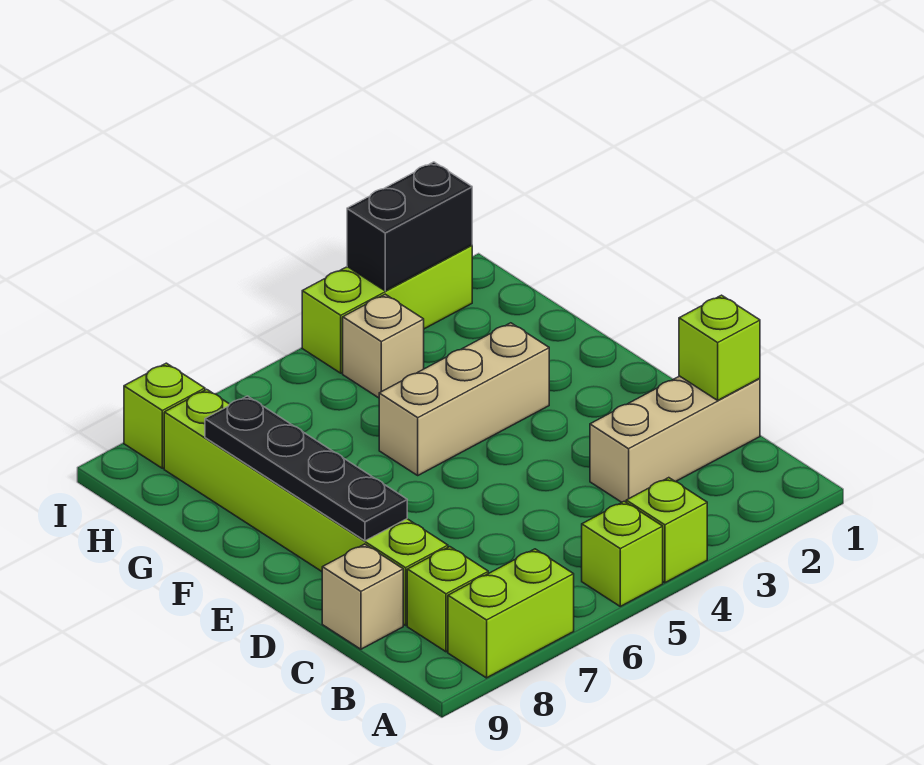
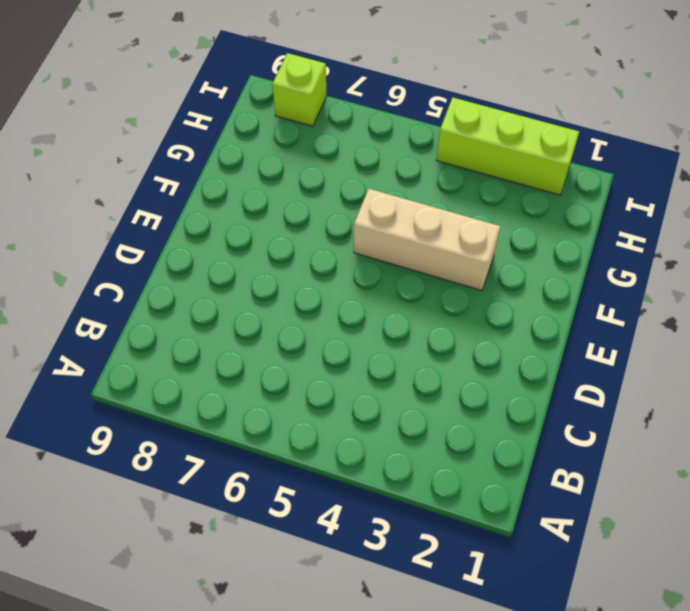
none -> lime 1x1 brick [626,478,707,583]
none -> lime 1x1 brick [582,501,663,606]
none -> lime 1x2 brick [448,549,574,678]

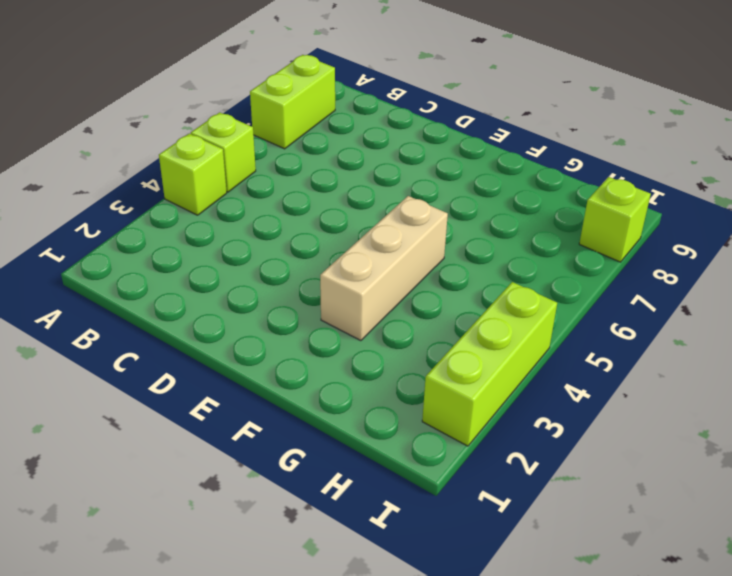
none -> lime 1x1 brick [407,547,488,652]
none -> tan 1x3 brick [590,376,760,502]
none -> lime 1x6 brick [164,389,448,625]

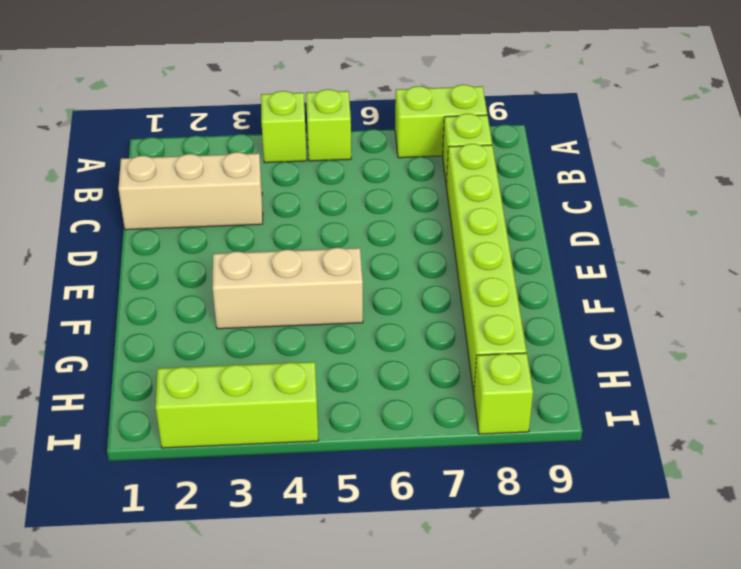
none -> tan 1x1 brick [322,544,403,649]
none -> tan 1x1 brick [343,294,424,398]
none -> lime 1x1 brick [679,295,760,400]

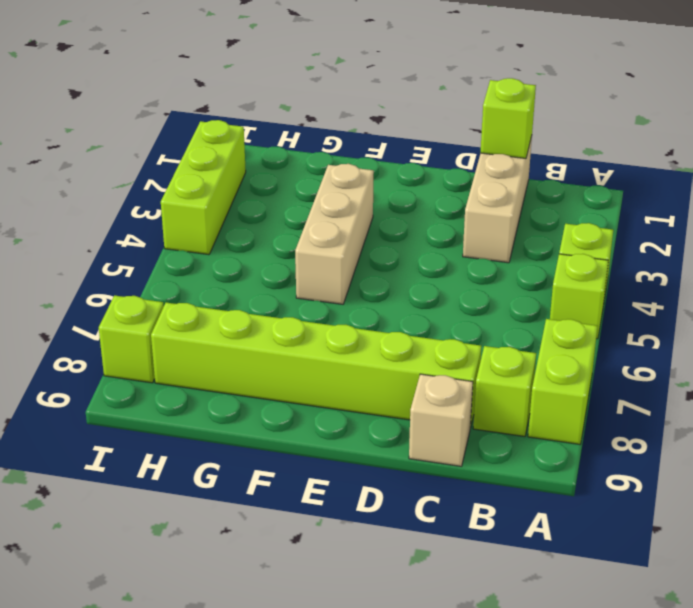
none -> tan 1x1 brick [343,294,424,398]
none -> black 1x4 plate [205,396,407,541]
none -> black 1x2 brick [347,162,472,291]

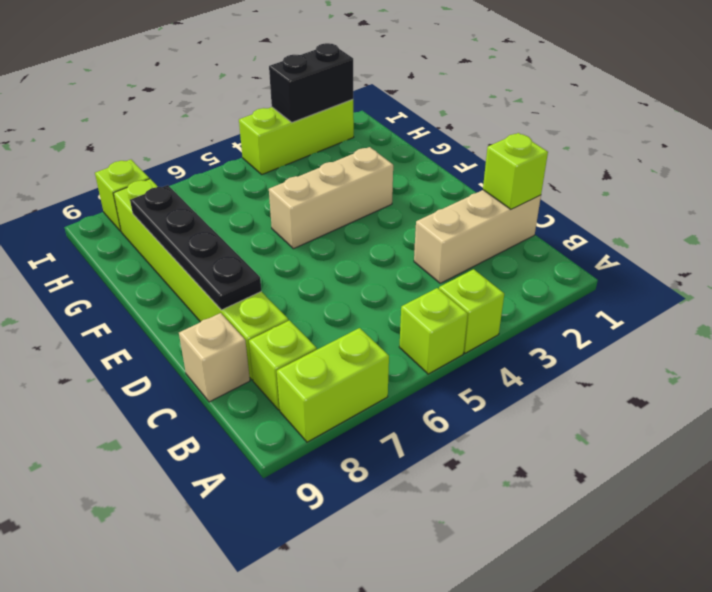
none -> tan 1x1 brick [343,294,424,398]

